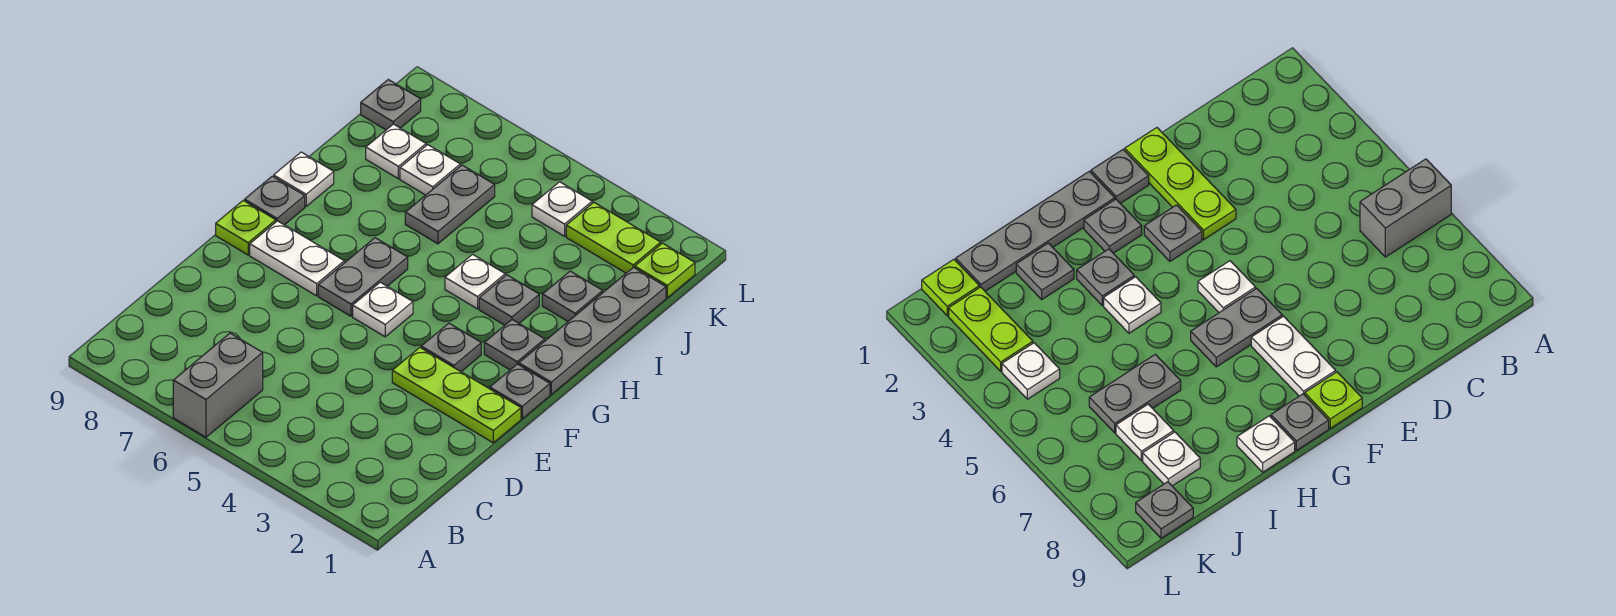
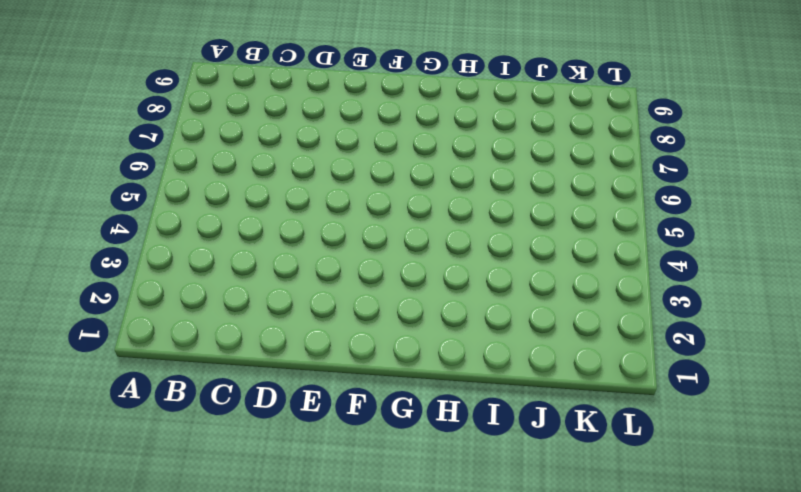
none -> grey 1x2 brick [173,333,263,437]
none -> lime 1x3 plate [392,348,521,443]
none -> grey 1x1 plate [490,364,550,419]

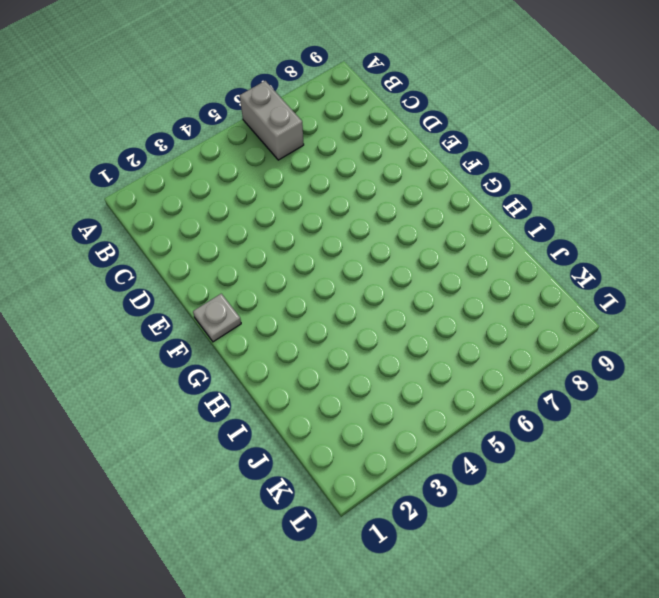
none -> lime 1x3 plate [392,348,521,443]
none -> grey 1x1 plate [421,323,481,372]
none -> white 1x1 plate [353,282,413,337]

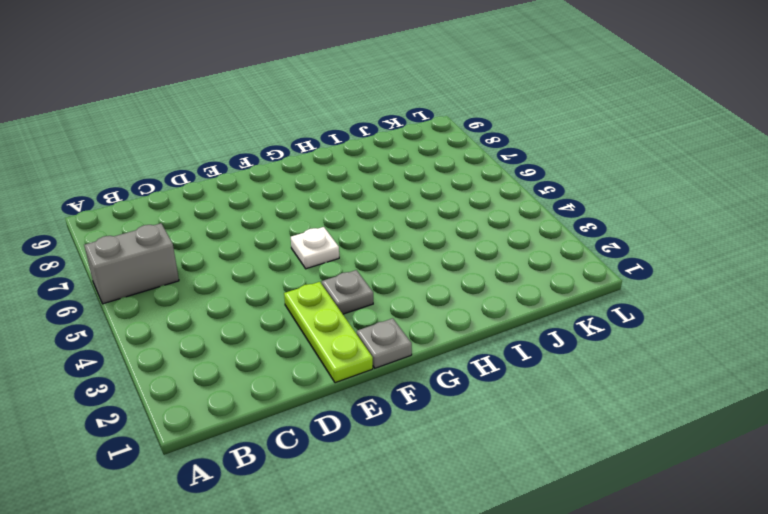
none -> grey 1x2 plate [318,238,408,316]
none -> white 1x2 plate [250,221,344,296]
none -> lime 1x1 plate [216,201,276,255]

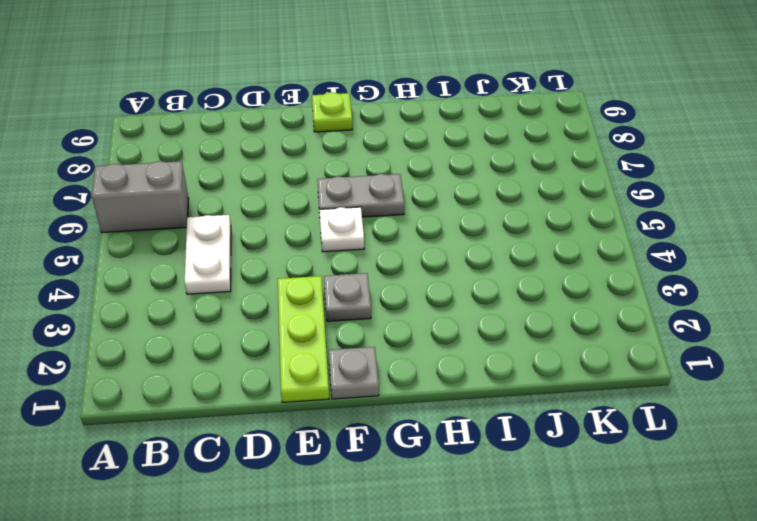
white 1x2 plate [185,215,231,294] -> white 1x2 plate moved to [250,221,344,296]
none -> grey 1x4 plate [519,267,666,394]
none -> grey 1x1 plate [484,320,545,370]
none -> grey 1x1 plate [245,176,305,225]

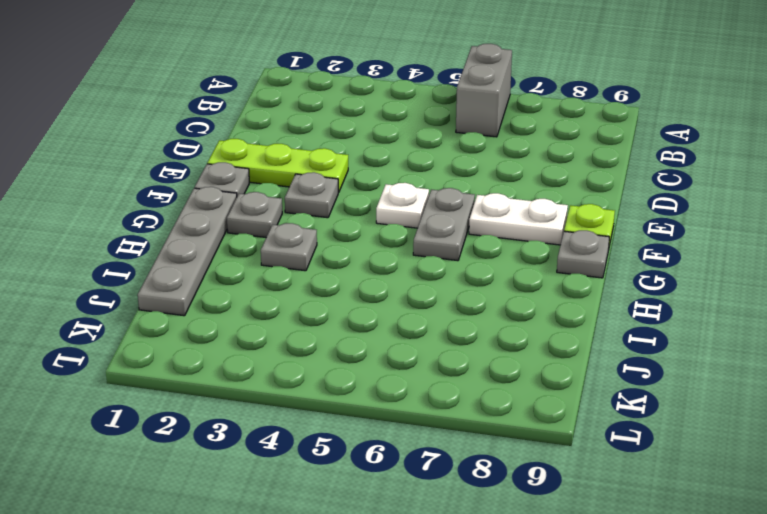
none -> white 1x1 plate [445,254,505,309]
none -> white 1x1 plate [274,152,334,206]
none -> grey 1x1 plate [542,271,603,321]

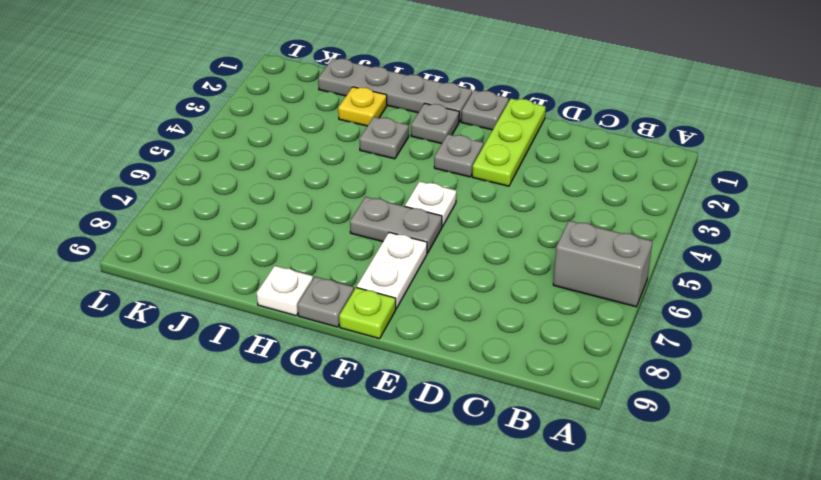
yellow 1x1 plate [338,87,387,126] -> grey 1x1 plate [542,271,603,321]
none -> white 1x1 plate [445,254,505,309]
none -> grey 1x2 plate [405,165,495,244]
none -> white 1x1 plate [400,145,460,195]

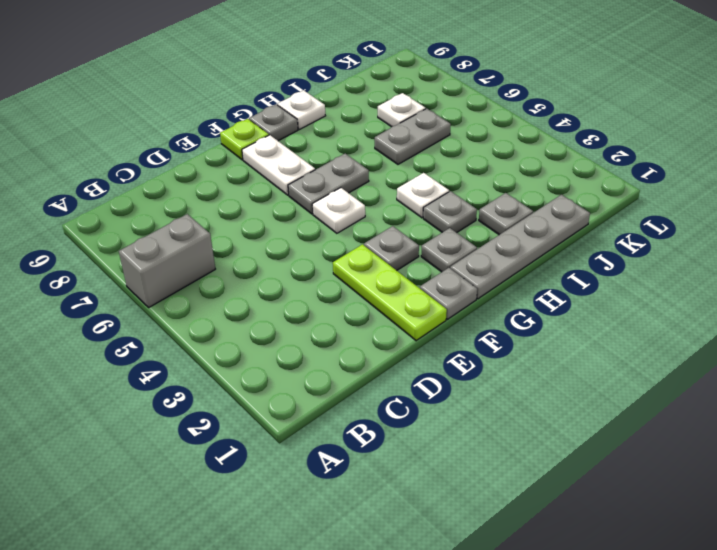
none -> white 1x1 plate [366,124,426,179]
none -> lime 1x1 plate [635,243,695,298]
none -> lime 1x2 plate [566,202,661,273]

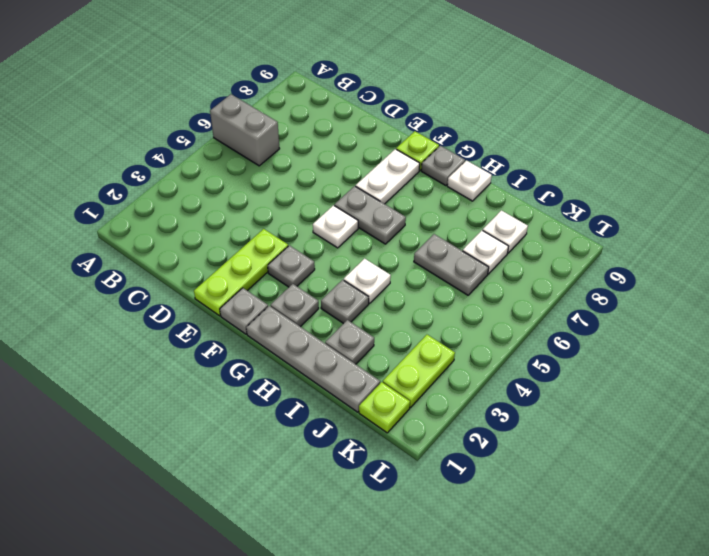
none -> white 1x1 plate [532,182,592,236]
none -> grey 1x1 plate [361,80,421,130]

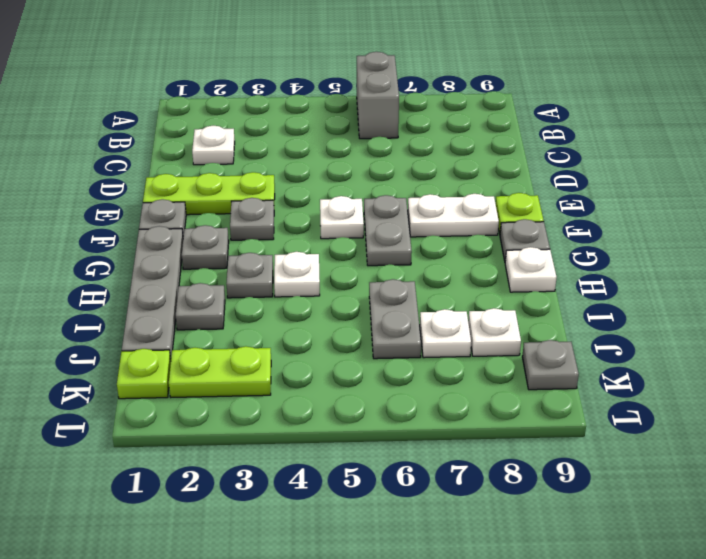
white 1x1 plate [192,126,235,165] -> white 1x1 plate moved to [532,182,592,236]

